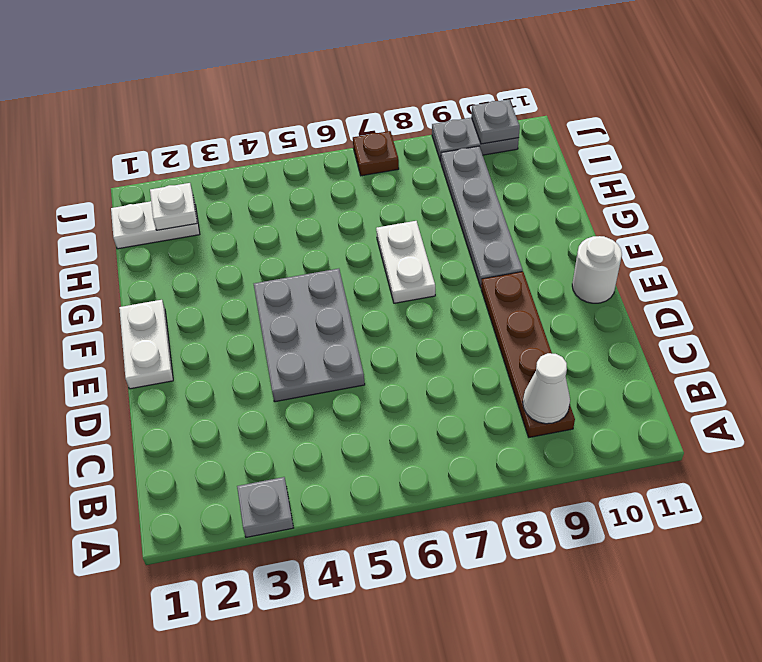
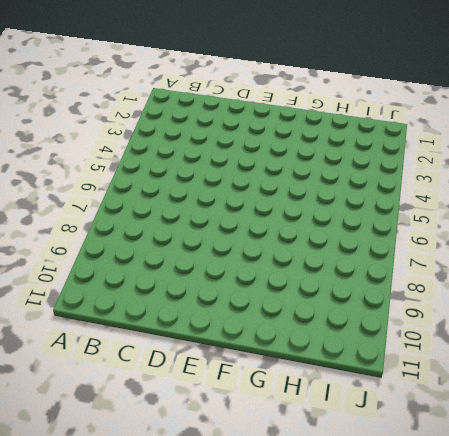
none -> grey 1x1 plate [237,477,294,537]
none -> brown 1x4 plate [481,272,575,437]
none -> grey 2x3 plate [254,269,365,402]

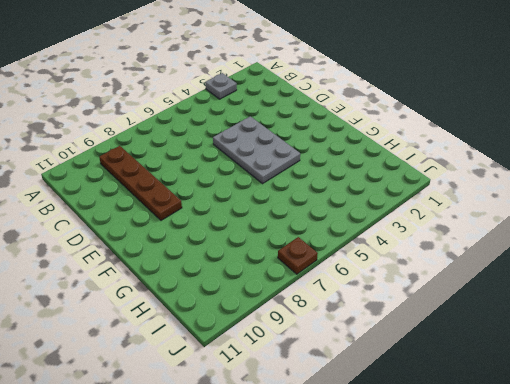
none -> white 1x2 plate [119,300,173,389]
none -> white 1x1 round brick [572,236,622,303]
none -> white 1x2 plate [376,221,435,303]

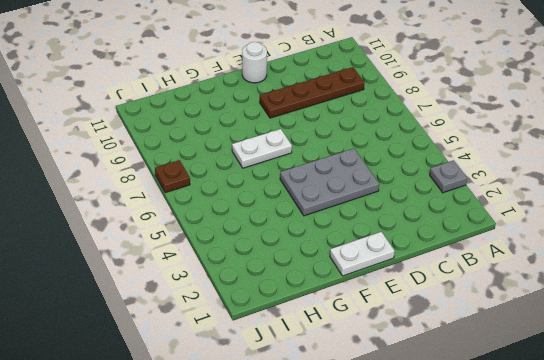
none -> grey 1x4 plate [441,146,523,287]
none -> white 1x2 plate [111,200,200,249]
none -> grey 1x2 plate [432,118,519,162]

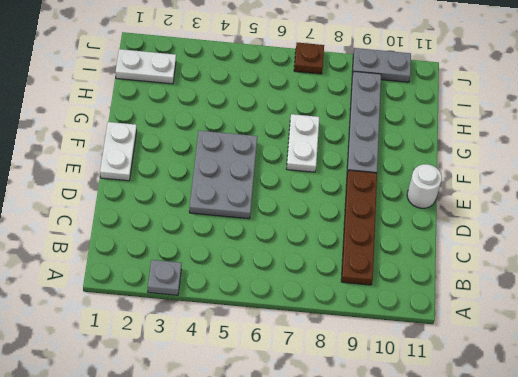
none -> white 1x1 cone [523,353,570,424]
none -> white 1x1 plate [150,183,197,230]
none -> grey 1x1 plate [471,100,520,144]

